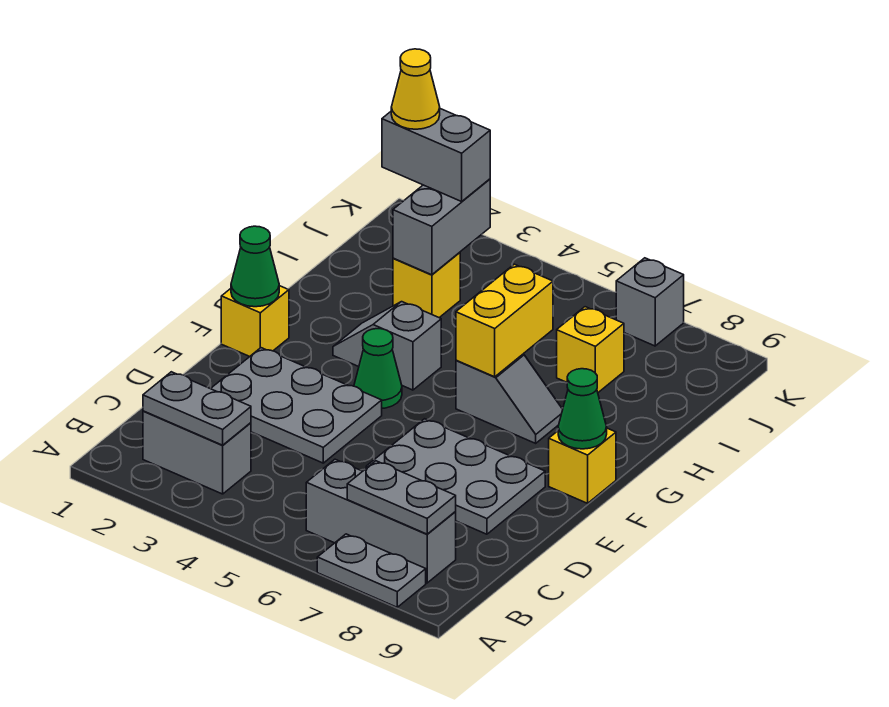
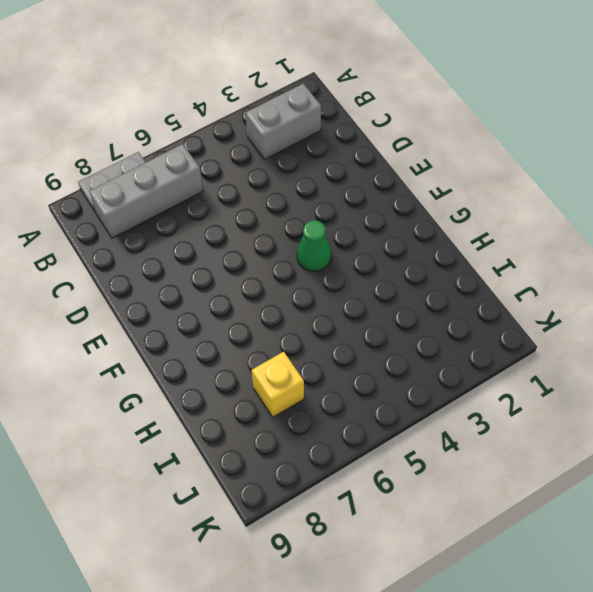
none -> grey 2x3 plate [211,348,382,463]
none -> grey 2x3 plate [366,419,545,534]
none -> yellow 1x1 brick [221,286,289,357]

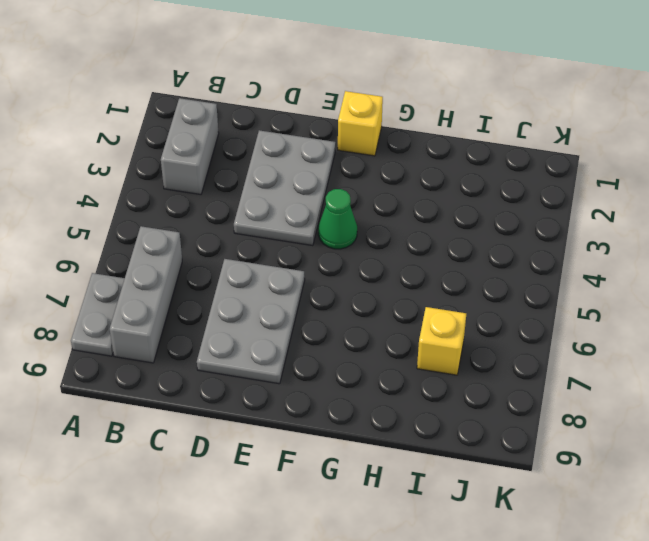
none -> yellow 1x1 brick [549,428,616,503]
none -> grey 1x2 slope [333,302,441,390]
none -> grey 1x2 slope [456,354,563,443]

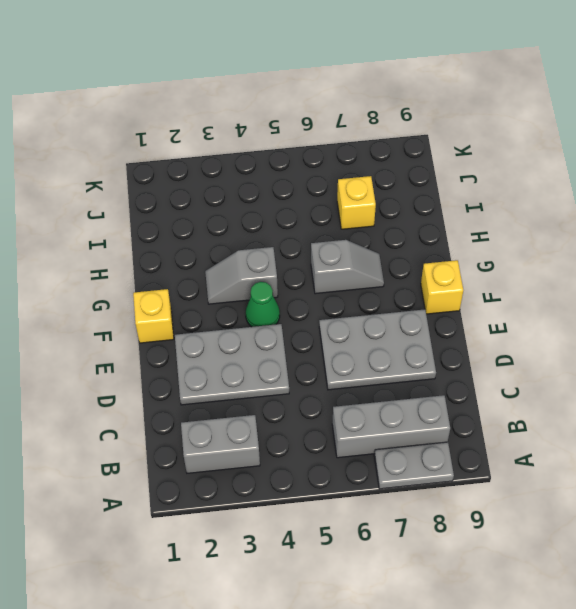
none -> yellow 1x1 brick [393,252,460,318]
none -> grey 1x1 brick [616,258,684,346]
none -> grey 1x2 plate [143,372,251,445]

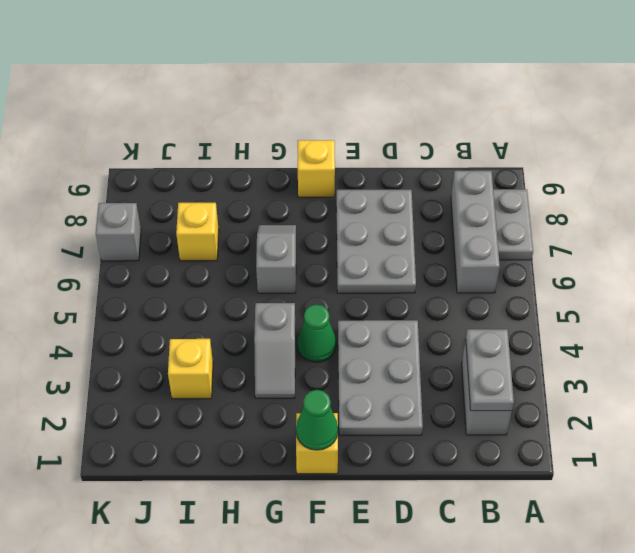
none -> grey 1x2 plate [347,461,456,534]
none -> green 1x1 cone [558,369,607,449]
none -> yellow 1x2 brick [456,264,553,377]

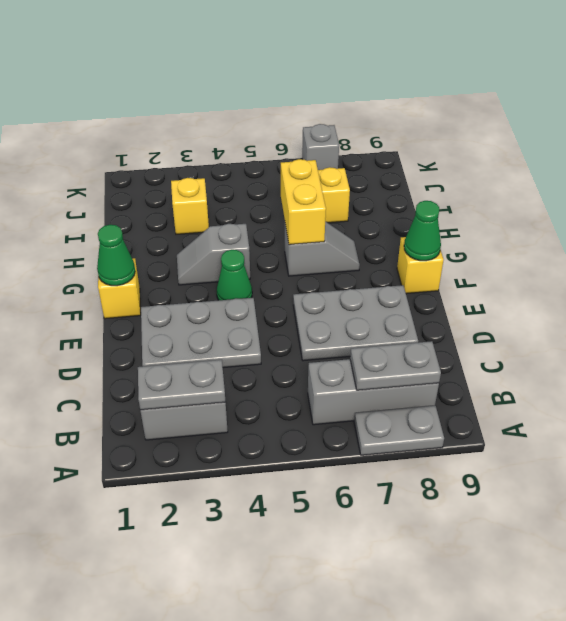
none -> grey 1x2 brick [393,179,490,275]
none -> grey 1x2 brick [382,109,490,201]
none -> yellow 1x1 cone [391,49,440,129]

